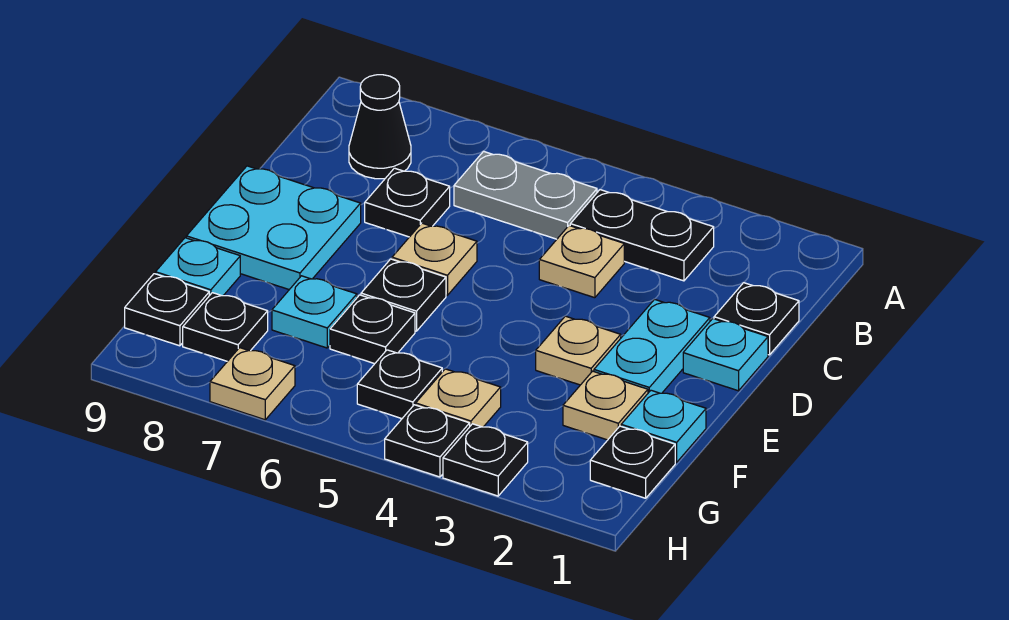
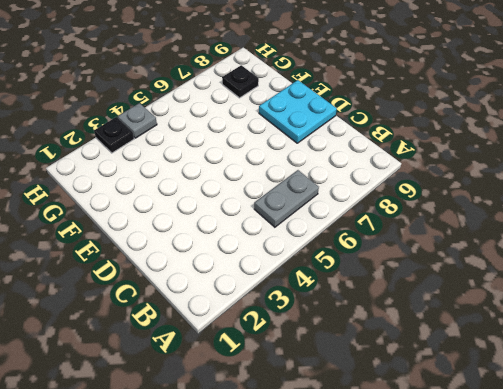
grey 1x1 plate [118,103,157,138] -> black 1x1 plate [385,405,470,477]
none -> black 1x2 plate [570,190,714,281]
none -> black 1x1 cone [349,75,411,179]
none -> black 1x1 plate [714,283,799,355]

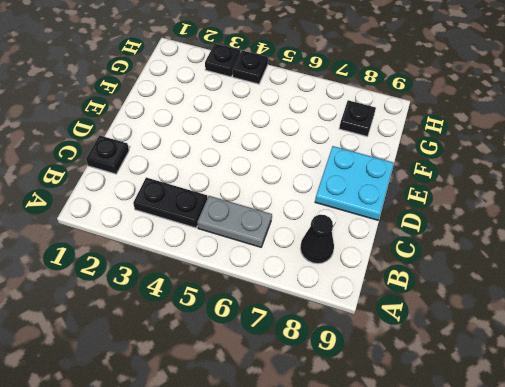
none -> tan 1x1 plate [539,226,624,298]
none -> black 1x1 plate [365,168,450,237]
none -> cyan 1x1 plate [683,319,768,391]

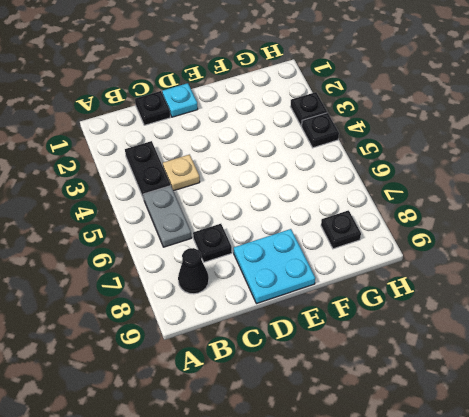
none -> cyan 1x2 plate [594,300,710,393]
none -> tan 1x1 plate [392,223,477,295]
none -> tan 1x1 plate [536,316,621,385]

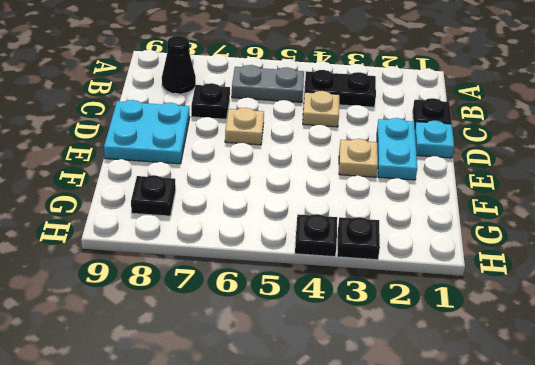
none -> black 1x1 plate [361,259,446,331]
none -> cyan 1x1 plate [621,390,706,462]
none -> tan 1x1 plate [563,371,648,440]

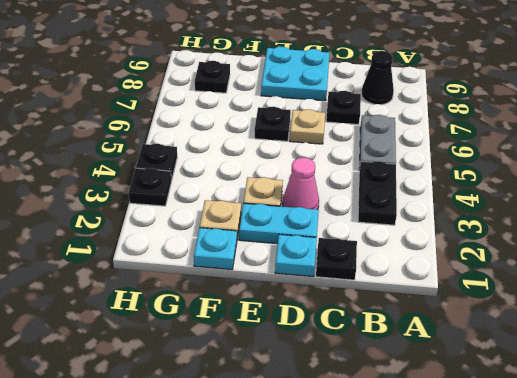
pink 1x1 cone [283,158,319,209] -> none
none -> tan 1x1 plate [539,226,624,298]
none -> black 1x1 plate [330,295,415,364]
none -> cyan 1x1 plate [272,276,357,348]

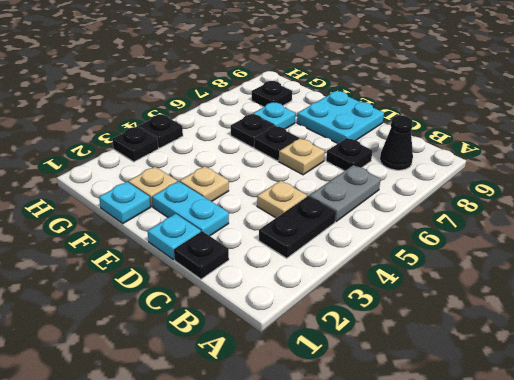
none -> cyan 1x1 plate [156,238,240,296]
none -> black 1x1 plate [590,426,675,498]
none -> tan 1x1 plate [416,369,501,427]

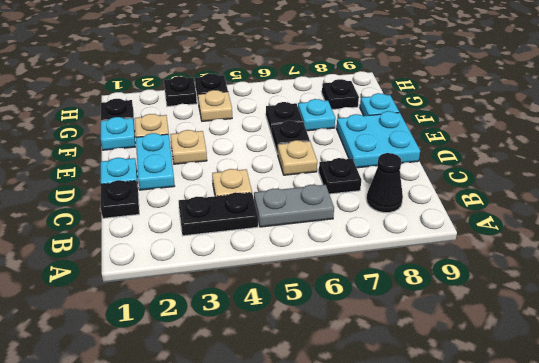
none -> black 1x1 plate [357,350,442,419]
none -> black 1x1 plate [125,274,209,346]
none -> tan 1x1 plate [210,348,295,420]

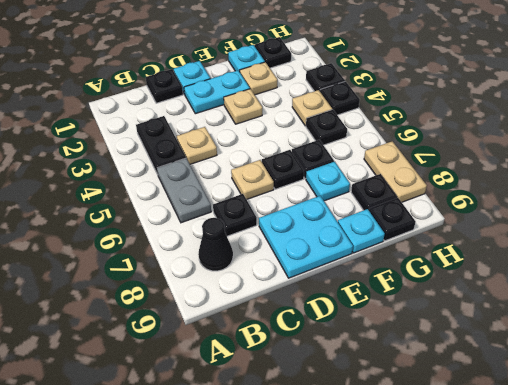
tan 1x2 plate [364,141,427,202] -> tan 1x1 plate [210,348,295,420]

